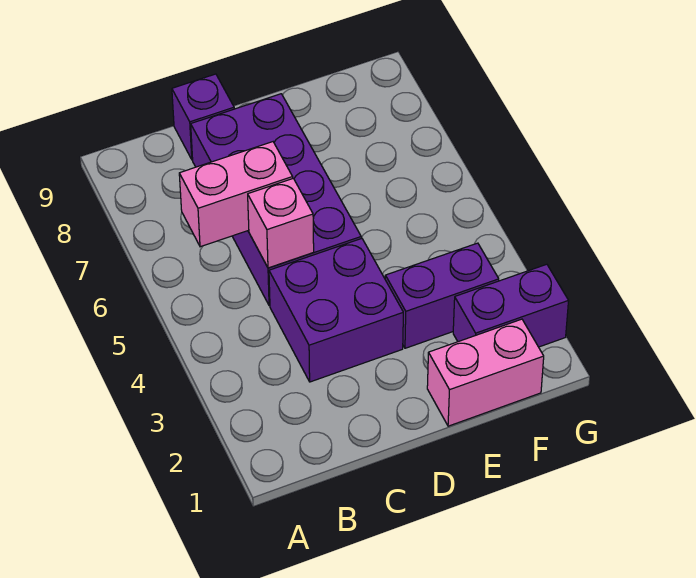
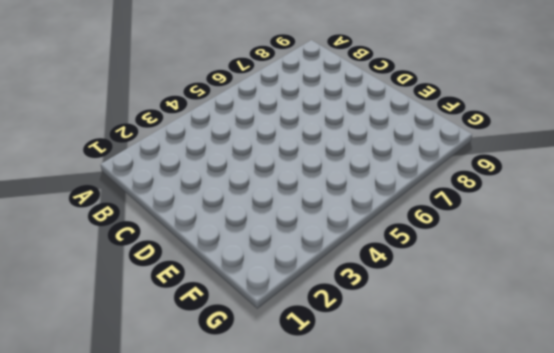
none -> purple 2x2 brick [269,239,403,382]
none -> purple 2x4 brick [191,94,361,306]

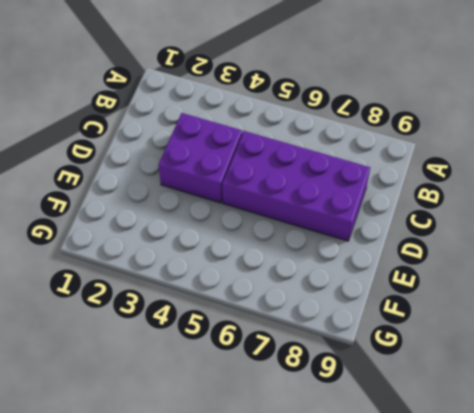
none -> purple 1x1 brick [172,74,234,160]
none -> pink 1x2 brick [427,319,544,426]

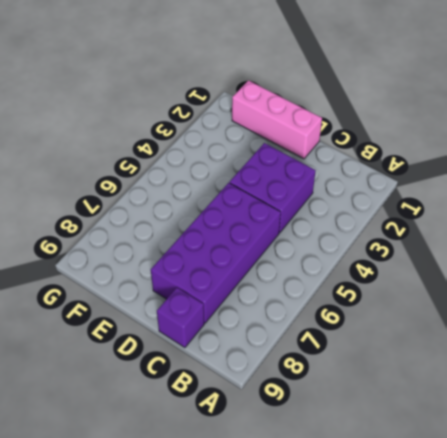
pink 1x3 brick [232,81,322,159] -> pink 1x2 brick [427,319,544,426]
none -> purple 1x2 brick [385,243,499,348]
none -> purple 1x2 brick [453,264,568,347]

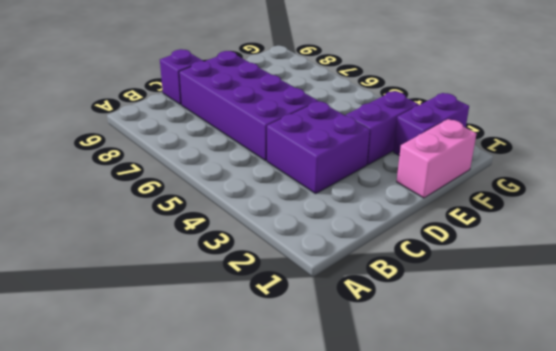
none -> pink 1x2 brick [179,142,293,247]
none -> pink 1x1 brick [248,179,314,268]

